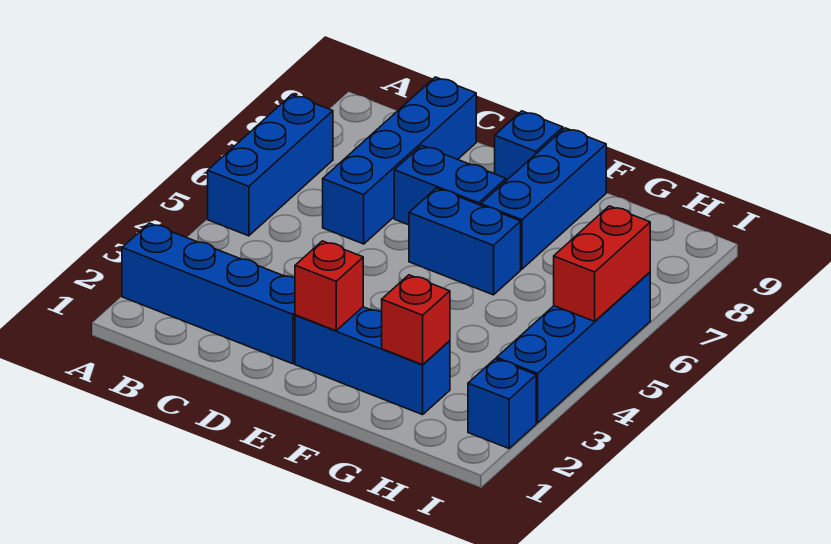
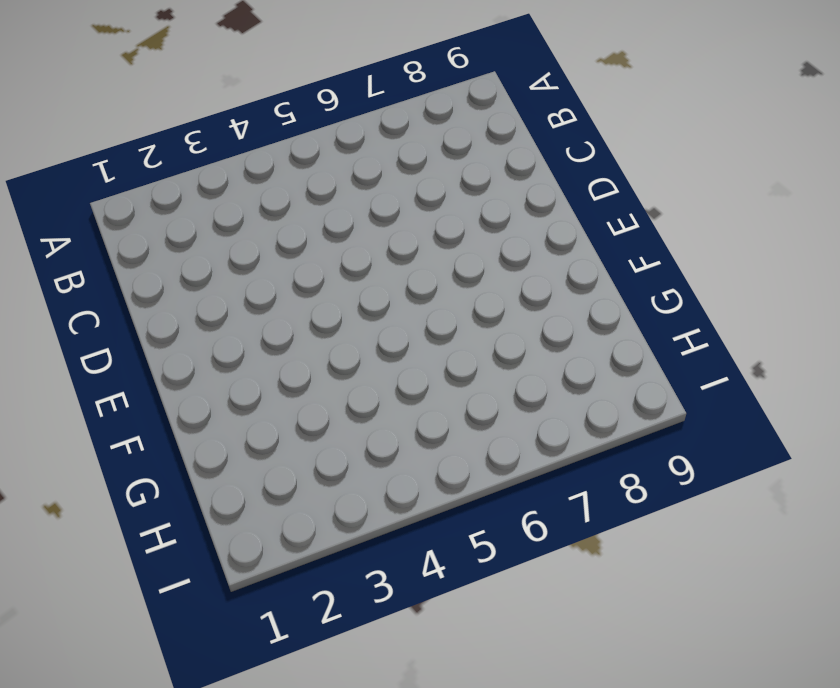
none -> blue 1x4 brick [122,223,295,364]
none -> blue 1x3 brick [208,95,333,236]
none -> blue 1x4 brick [323,77,476,244]

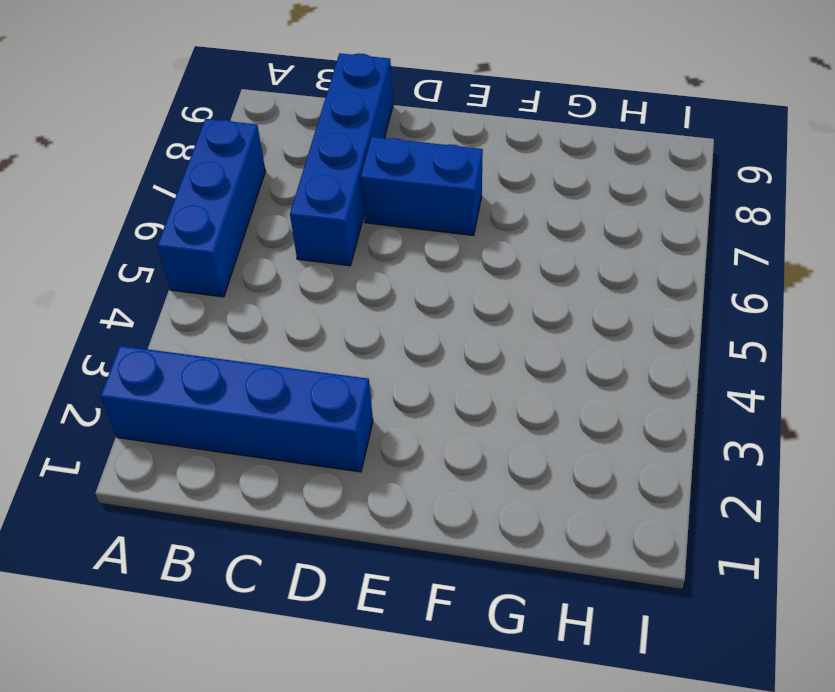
none -> blue 1x3 brick [295,307,450,415]
none -> blue 1x2 brick [409,188,521,295]
none -> blue 1x1 brick [495,111,563,181]

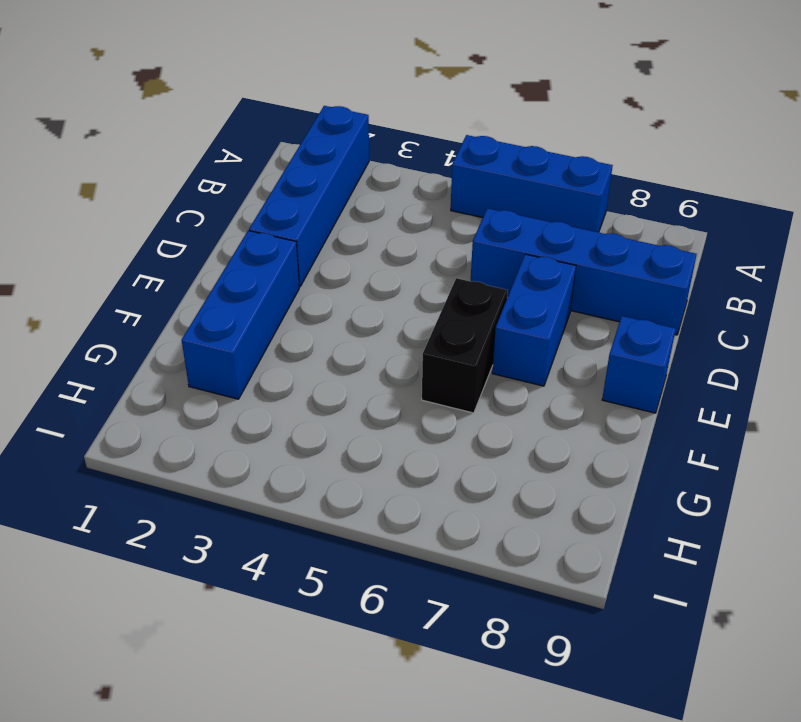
black 1x2 brick [422,278,508,413] -> blue 1x2 brick [409,188,521,295]
none -> blue 1x3 brick [481,128,606,269]
none -> blue 1x1 brick [468,359,536,448]
none -> blue 1x4 brick [497,272,650,423]

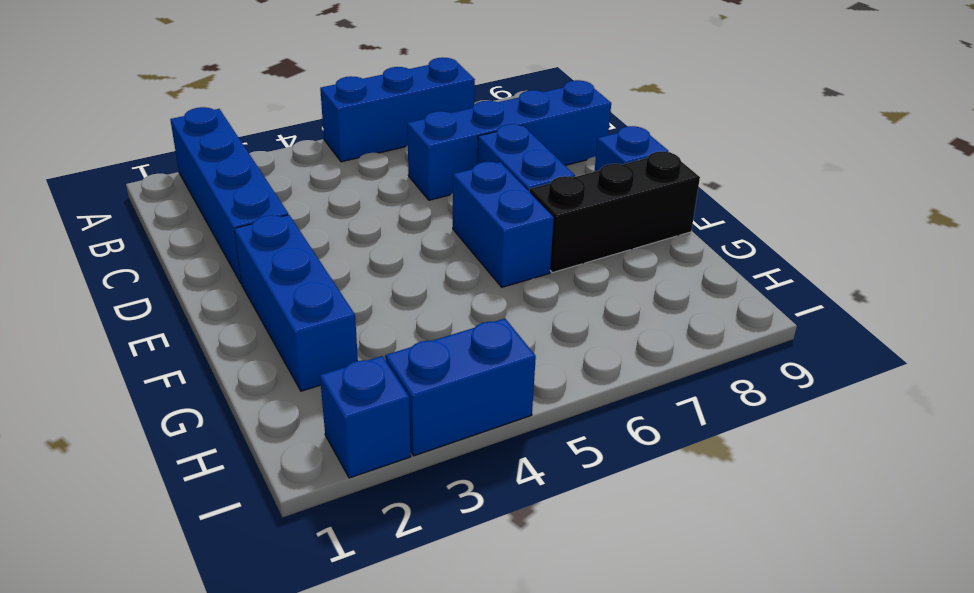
black 1x3 brick [529,151,700,273] -> blue 1x3 brick [481,128,606,269]
blue 1x2 brick [385,318,536,456] -> blue 1x4 brick [497,272,650,423]
none -> red 1x1 brick [295,241,363,331]
none -> red 1x1 brick [382,275,450,365]
none -> red 1x2 brick [554,206,650,321]

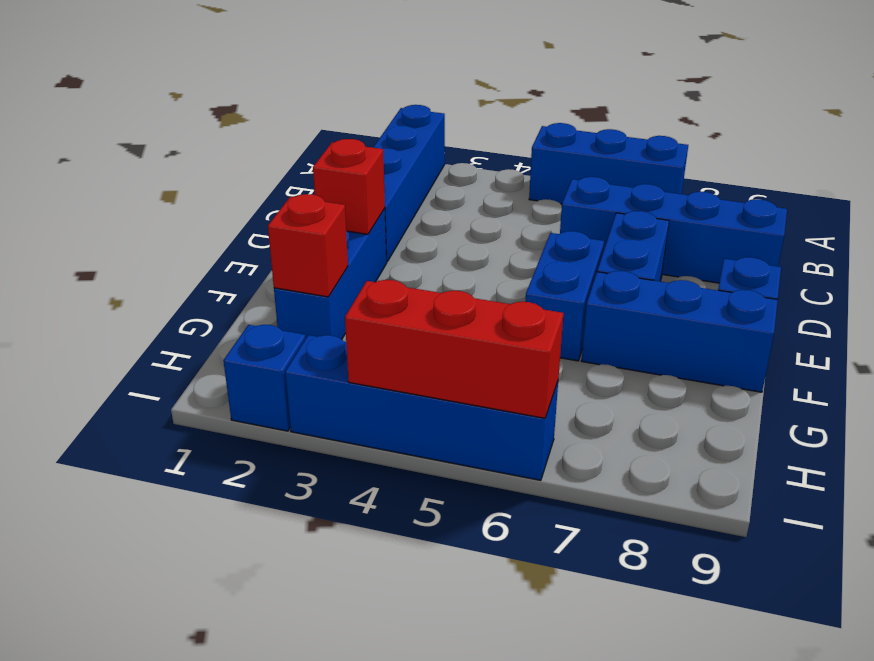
red 1x3 brick [345,280,563,418] -> red 1x2 brick [554,206,650,321]

